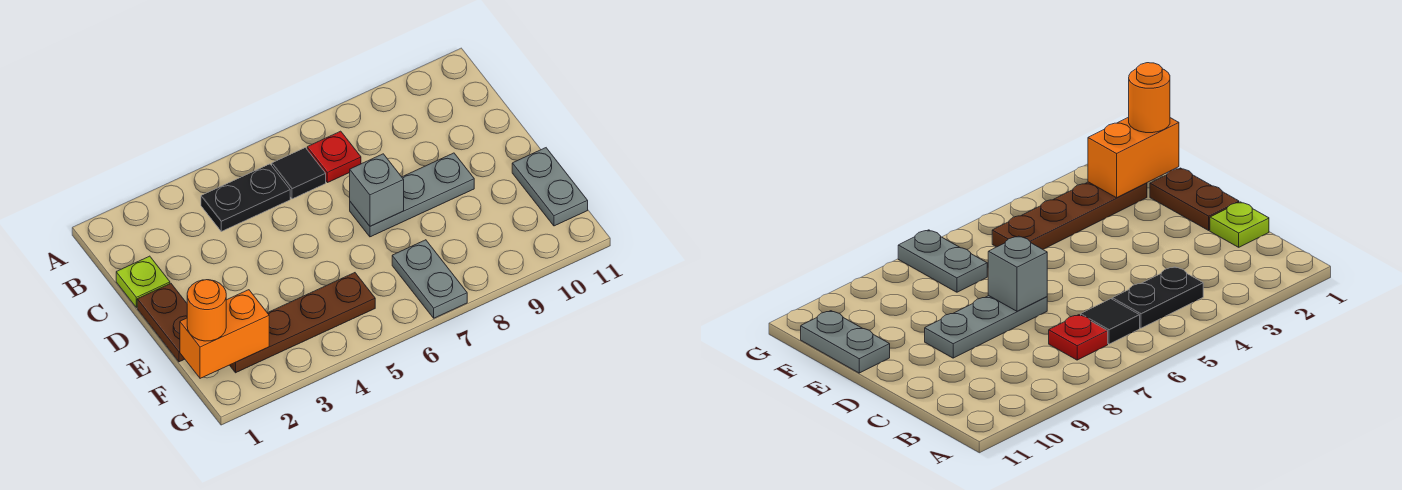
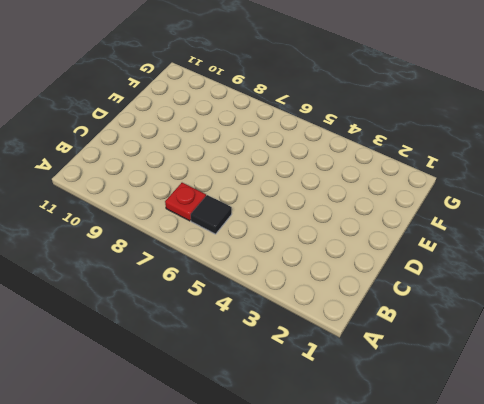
none -> black 1x2 plate [201,164,290,231]
none -> lime 1x1 plate [116,256,170,308]
none -> brown 1x2 plate [137,284,187,362]

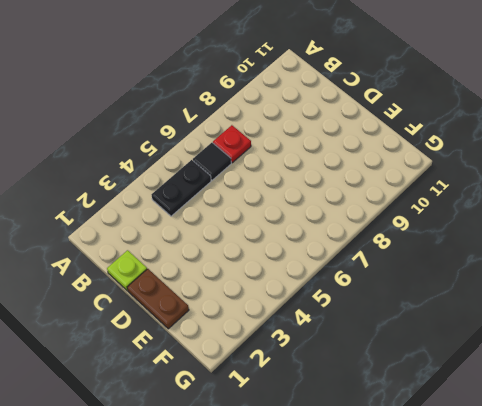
none -> grey 1x3 plate [350,153,474,237]
none -> grey 1x2 plate [512,148,588,226]
none -> brown 1x4 plate [230,273,375,373]

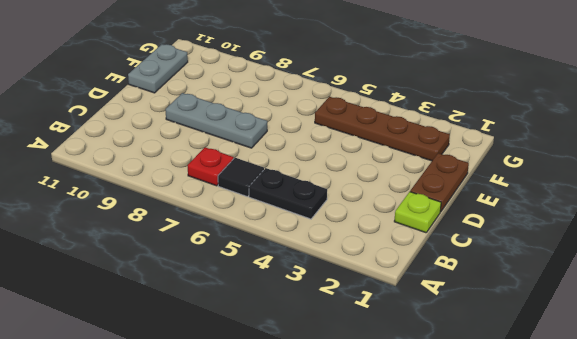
none -> grey 1x2 plate [392,240,467,318]
none -> grey 1x1 brick [350,154,404,226]
none -> orange 1x2 brick [180,290,269,378]

